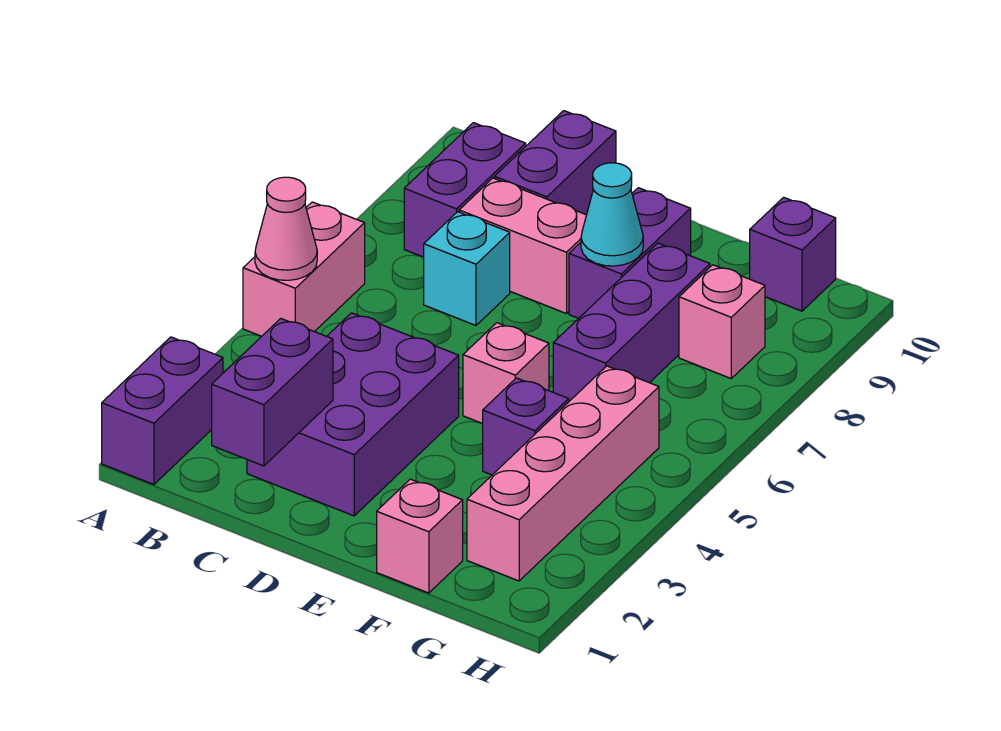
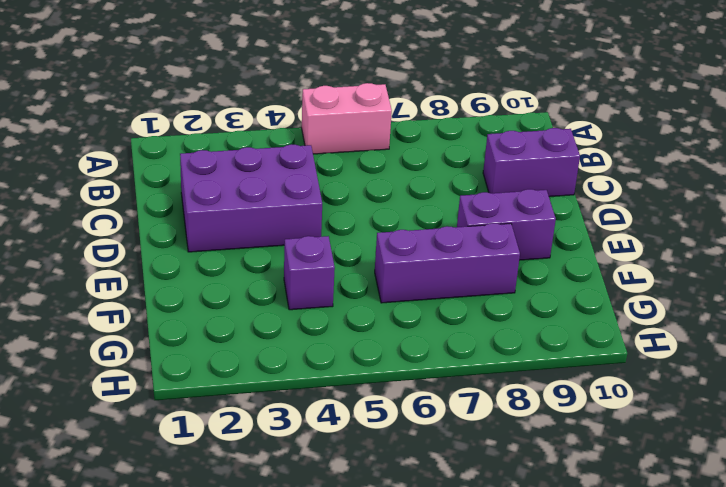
none -> purple 1x2 brick [102,337,223,484]
none -> purple 1x2 brick [404,123,526,257]
none -> cyan 1x1 brick [424,212,510,325]

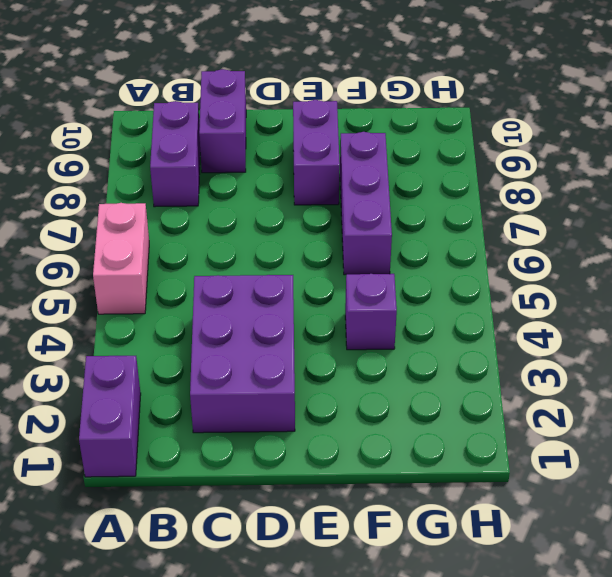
none -> cyan 1x1 brick [424,212,510,325]
none -> pink 1x2 brick [459,178,586,314]
none -> pink 1x1 brick [463,323,549,424]

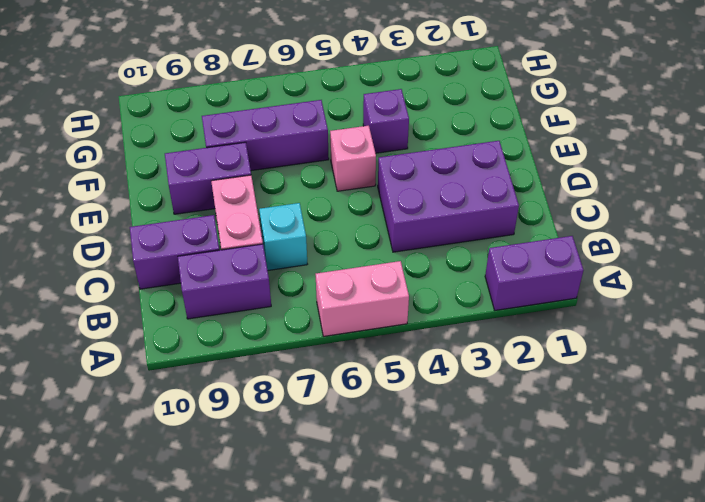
none -> pink 1x1 brick [377,479,463,593]
none -> pink 1x4 brick [467,366,659,581]
none -> pink 1x1 brick [679,265,765,378]

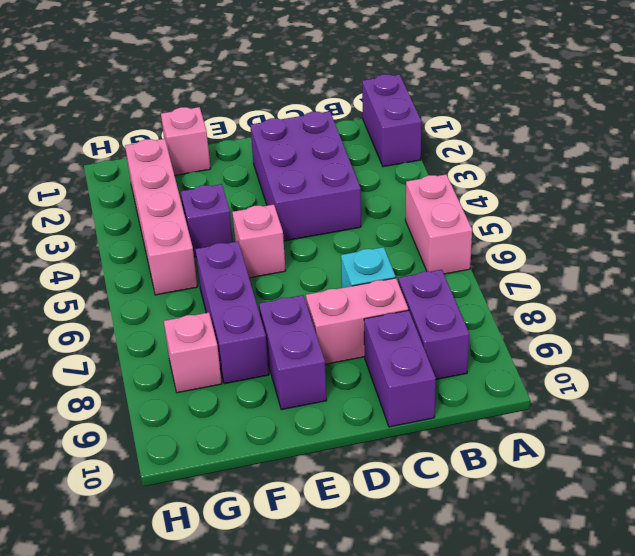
none -> purple 1x1 brick [750,197,836,311]
none -> pink 1x1 cone [255,177,317,280]
none -> purple 1x2 brick [212,318,333,466]

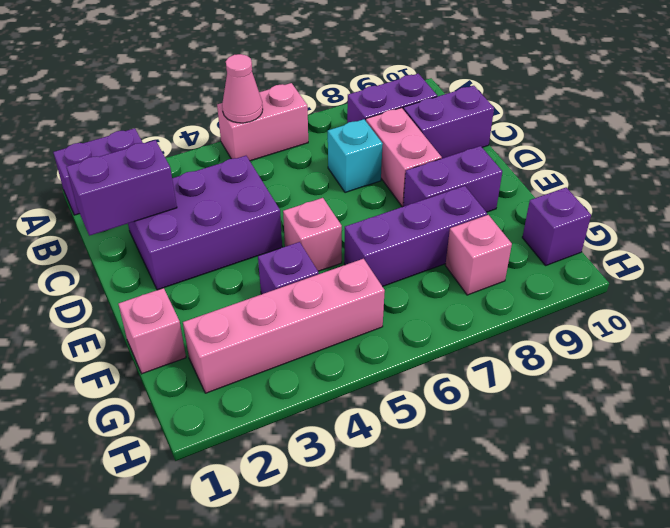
none -> cyan 1x1 cone [581,163,643,266]

